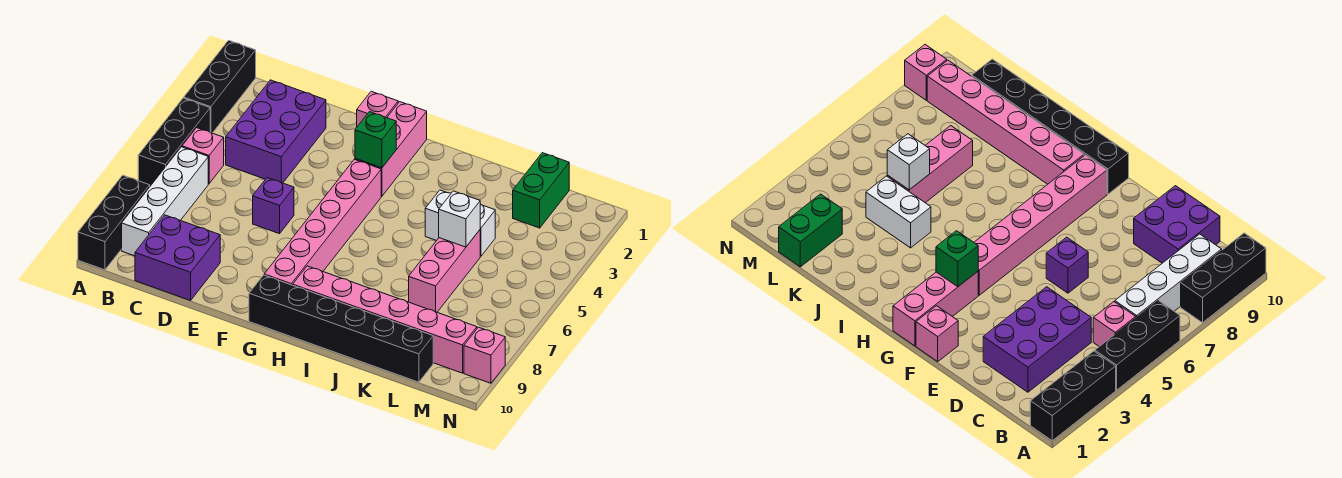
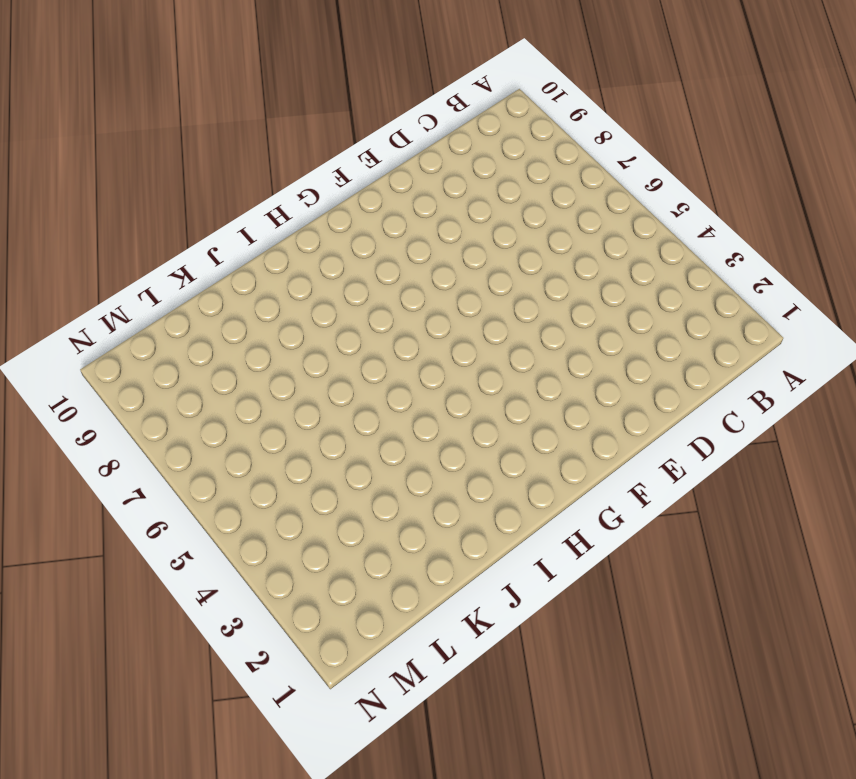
none -> black 1x3 brick [184,40,256,133]
none -> black 1x3 brick [138,98,210,186]
none -> black 1x3 brick [78,175,150,270]

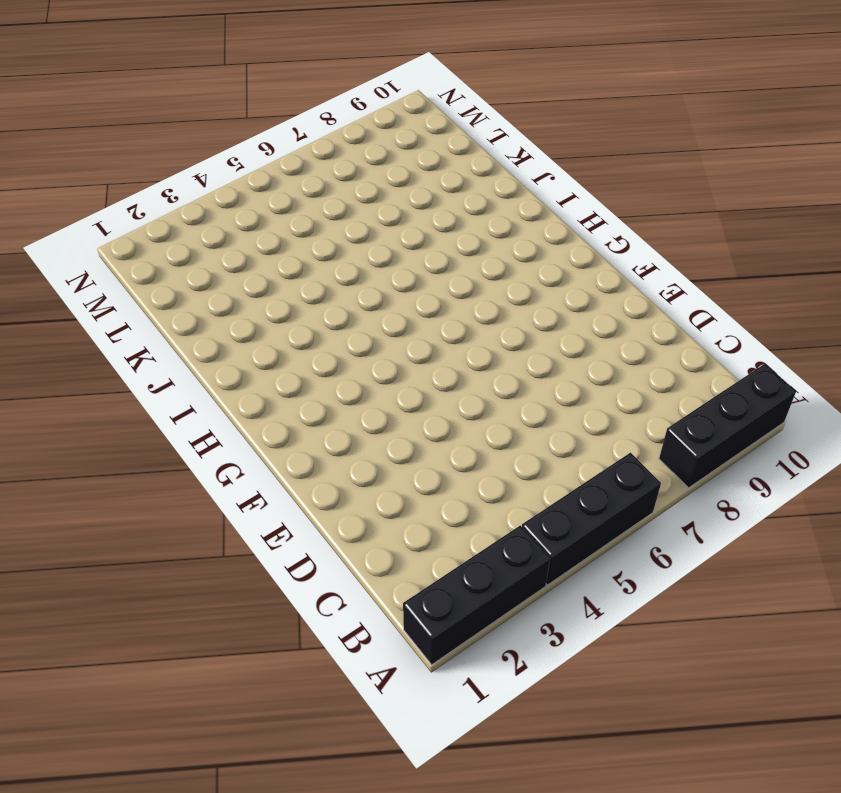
none -> pink 1x1 brick [182,128,224,184]
none -> white 1x4 brick [122,147,208,256]
none -> purple 2x3 brick [226,80,326,183]

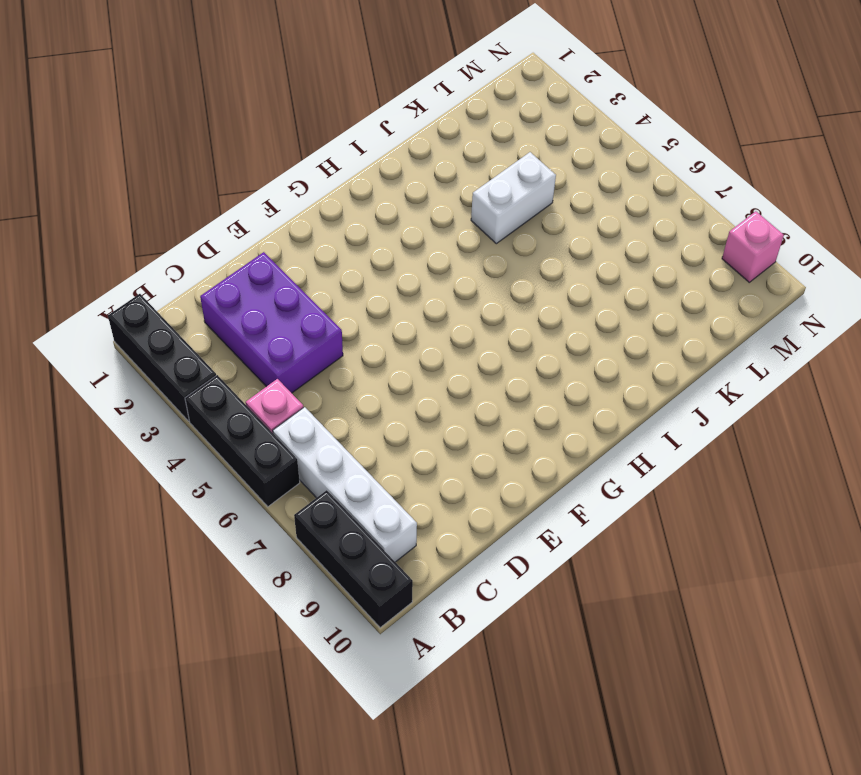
none -> purple 2x2 brick [135,215,220,300]
none -> purple 1x1 brick [253,178,294,234]
none -> pink 1x1 brick [357,91,398,127]

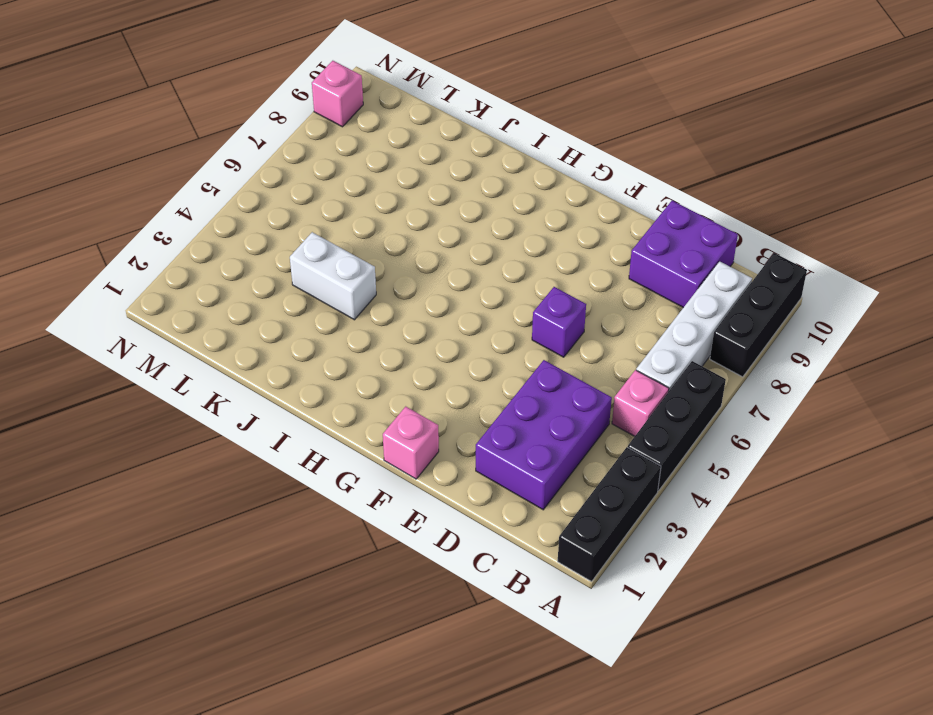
none -> pink 1x3 brick [355,102,427,196]
none -> pink 1x6 brick [264,159,381,285]
none -> black 1x6 brick [249,275,433,382]

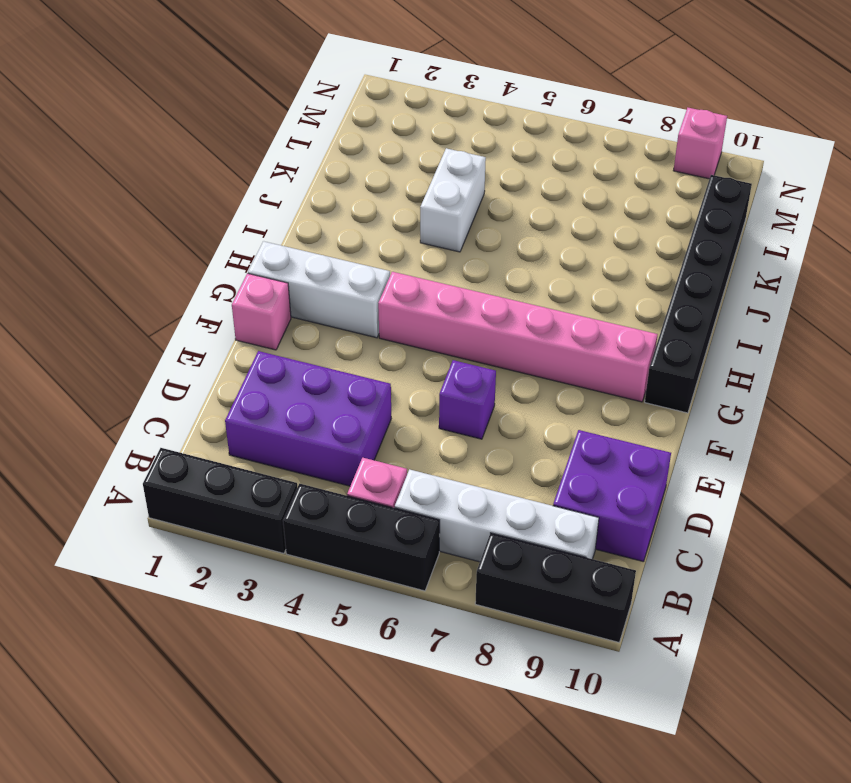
white 1x3 brick [248,241,390,338] -> pink 1x3 brick [355,102,427,196]
none -> pink 1x6 brick [293,266,477,373]
none -> pink 1x3 brick [409,230,480,312]
none -> green 1x2 brick [513,153,569,228]

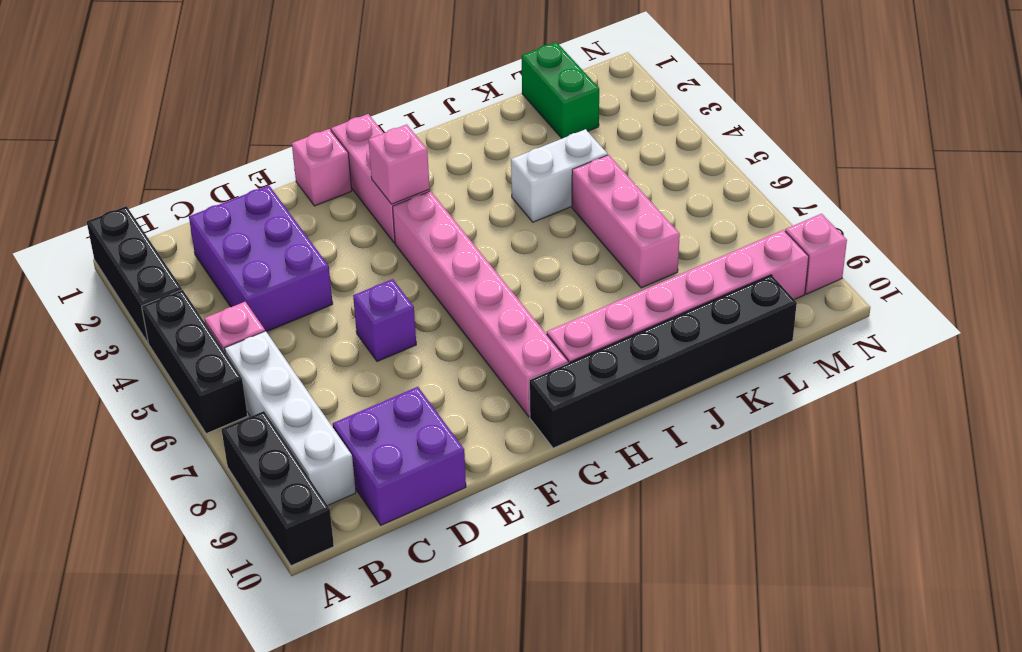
pink 1x1 brick [368,124,430,204] -> green 1x1 brick [355,112,396,168]
none -> white 1x1 brick [439,191,480,247]

